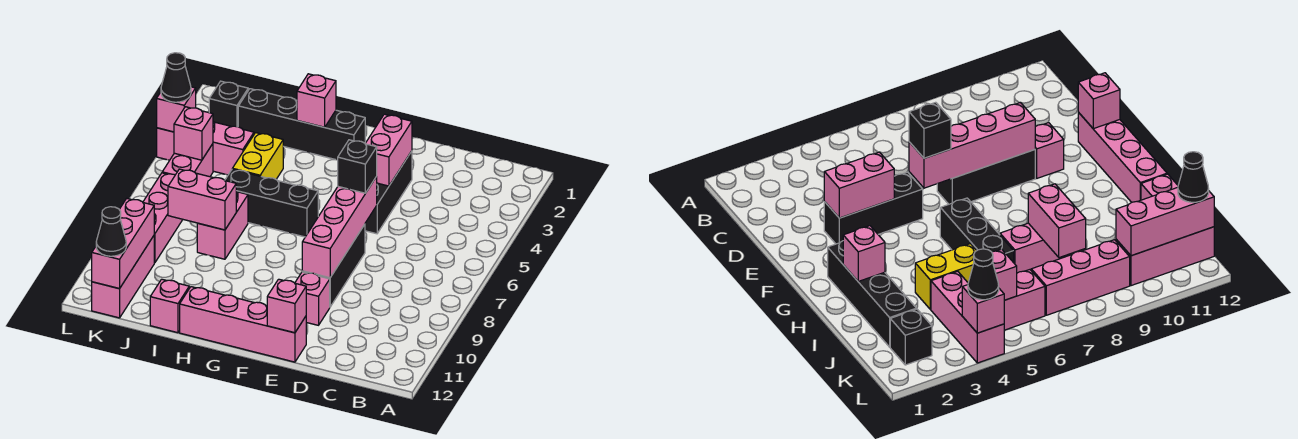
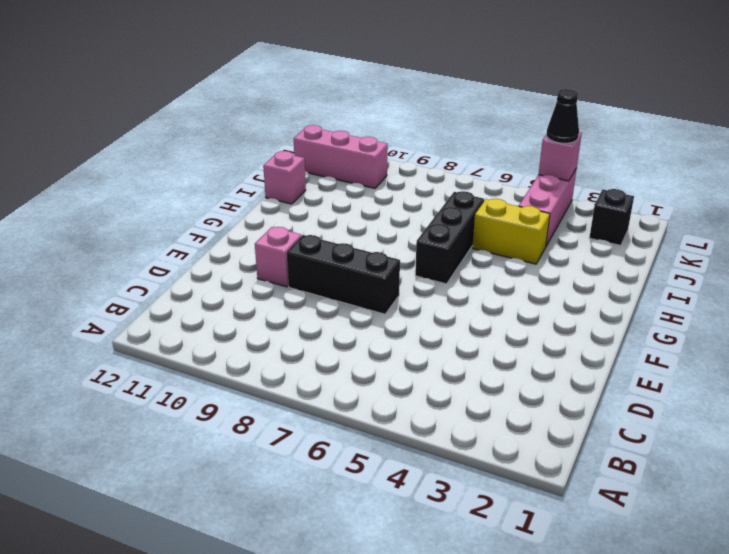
none -> black 1x3 brick [365,151,412,234]
none -> pink 1x4 brick [180,287,306,362]
none -> black 1x4 brick [238,89,365,160]

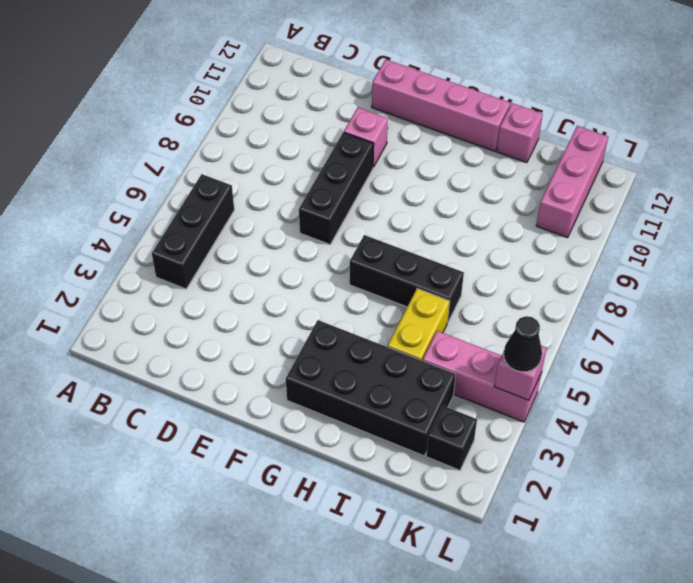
black 1x3 brick [152,174,234,289] -> black 1x3 brick moved to [365,151,412,234]
black 2x4 brick [286,320,456,456] -> black 1x4 brick [238,89,365,160]
none -> pink 1x2 brick [197,192,248,259]
none -> pink 1x2 brick [162,144,213,177]
none -> pink 1x3 brick [143,173,183,263]

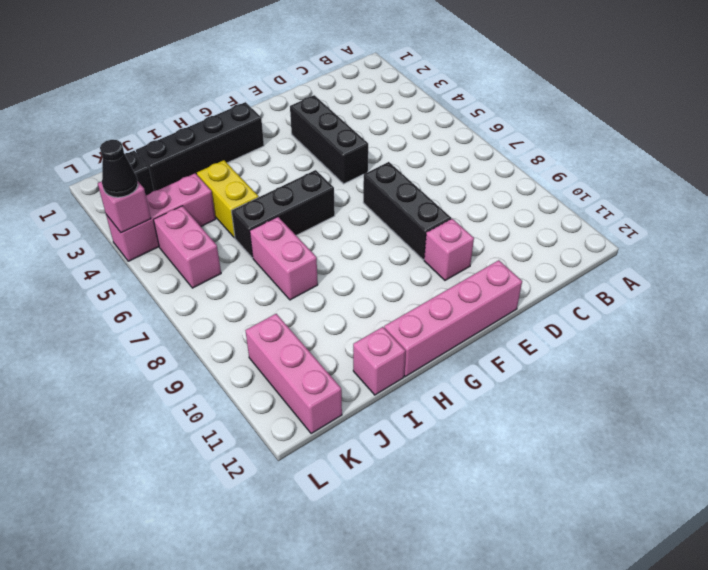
none -> pink 1x3 brick [143,173,183,263]
none -> pink 1x2 brick [365,114,412,186]
none -> pink 1x4 brick [302,177,377,278]

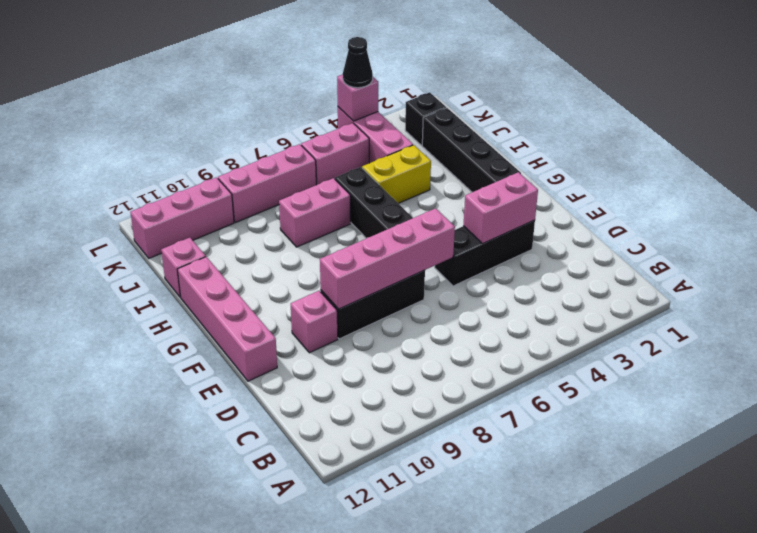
none -> pink 1x1 brick [267,279,306,333]
none -> pink 1x1 brick [297,74,336,127]
none -> pink 1x2 brick [168,169,236,230]

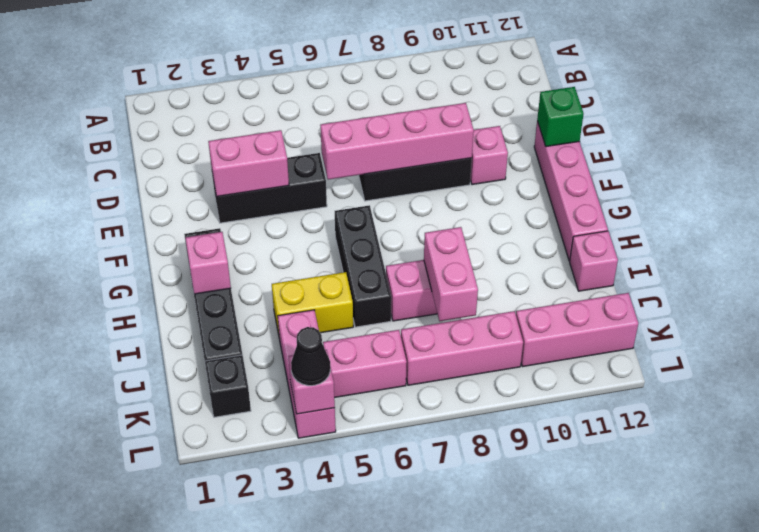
green 1x1 brick [537,87,583,147] -> pink 1x1 brick [267,279,306,333]
none -> pink 1x1 brick [174,107,213,160]
none -> pink 1x3 brick [92,199,154,289]
none -> black 1x1 brick [338,140,377,193]

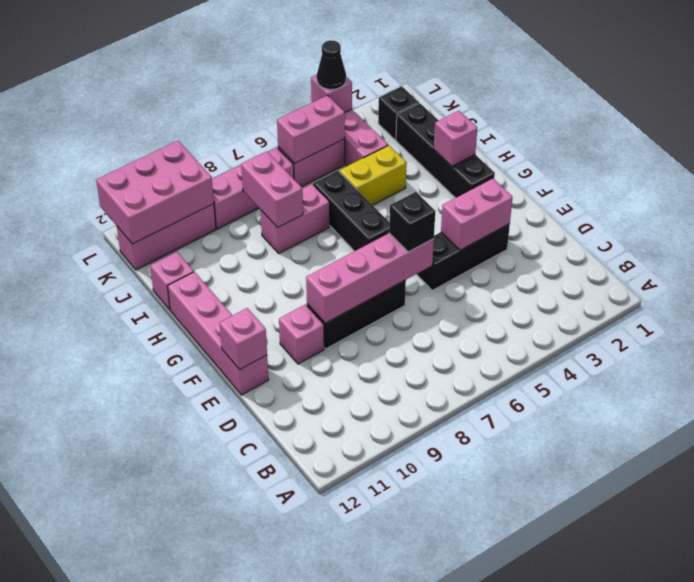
pink 1x2 brick [277,95,345,163] -> pink 1x1 brick [174,107,213,160]
pink 2x3 brick [96,141,214,244] -> pink 1x3 brick [92,199,154,289]
none -> black 1x1 cone [96,207,126,256]

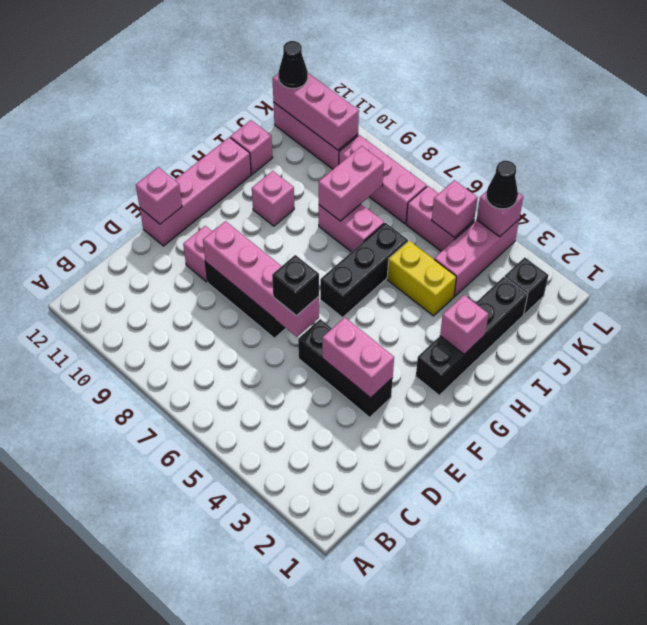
pink 1x1 brick [252,171,294,226] -> none

